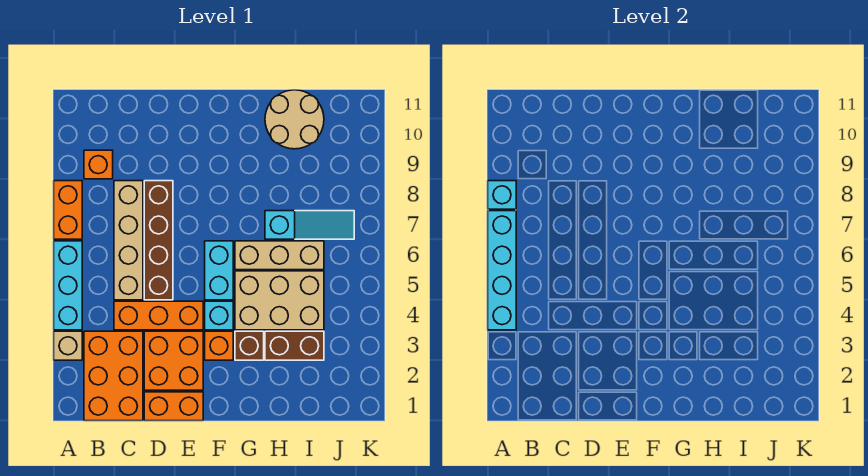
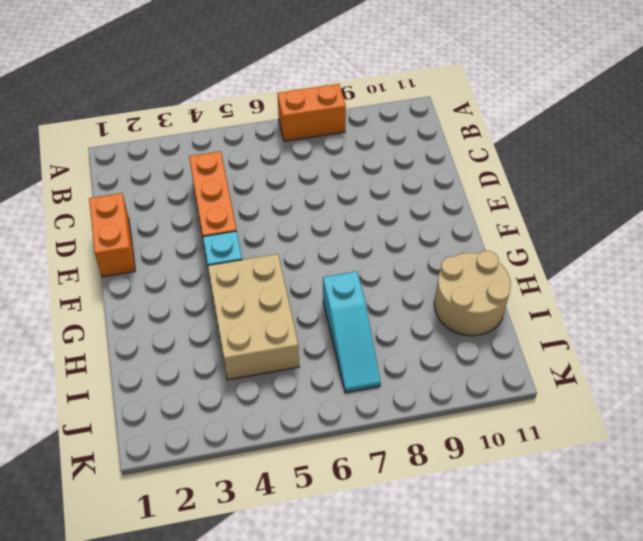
none -> tan 1x1 brick [54,331,82,360]
none -> cyan 1x3 brick [54,241,82,330]
none -> orange 2x3 brick [84,331,143,421]

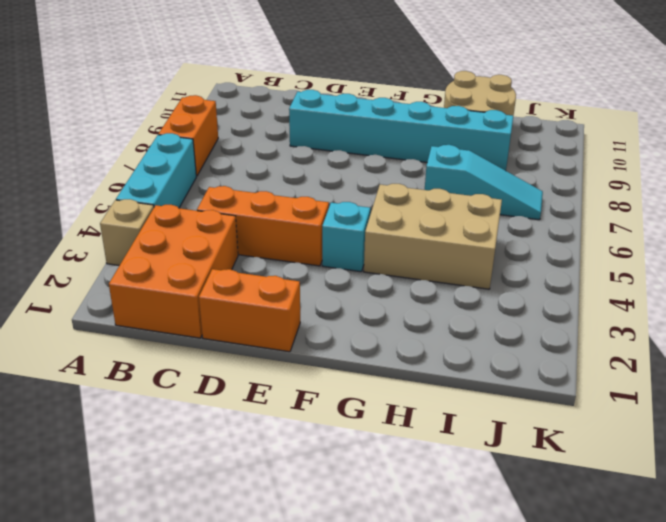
cyan 1x6 brick [289,90,513,171] -> none
none -> orange 1x1 brick [84,150,113,179]
none -> tan 1x4 brick [114,181,143,300]
none -> orange 2x2 brick [144,331,203,390]

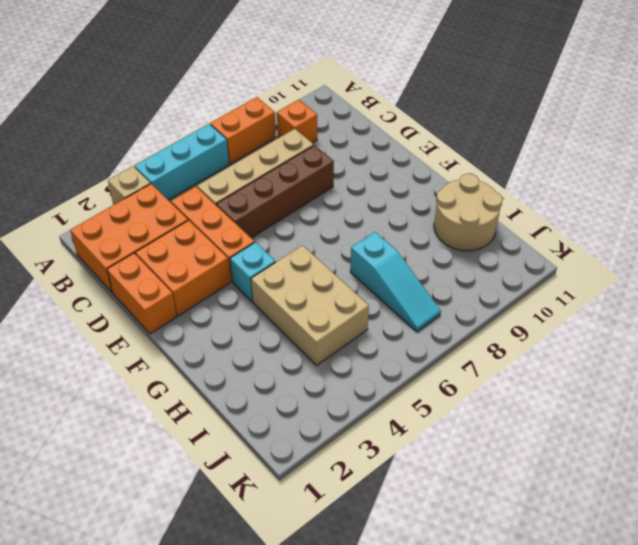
none -> orange 1x1 brick [205,331,233,360]
none -> cyan 1x2 brick [205,241,233,300]
none -> brown 1x1 brick [235,331,264,360]

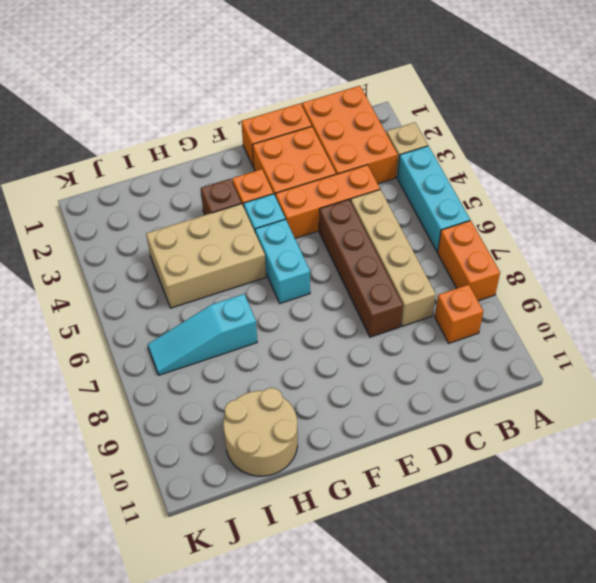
none -> tan 1x3 brick [235,241,324,270]
none -> brown 1x2 brick [265,331,324,360]
none -> cyan 1x4 brick [488,211,516,330]

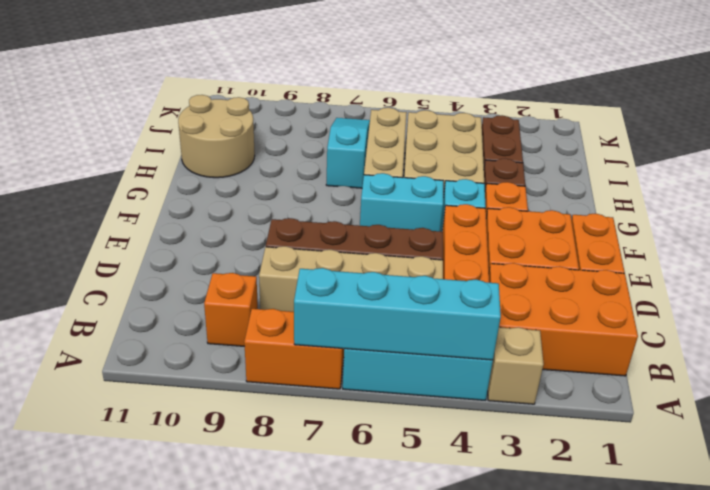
none -> cyan 1x1 brick [488,181,516,209]

